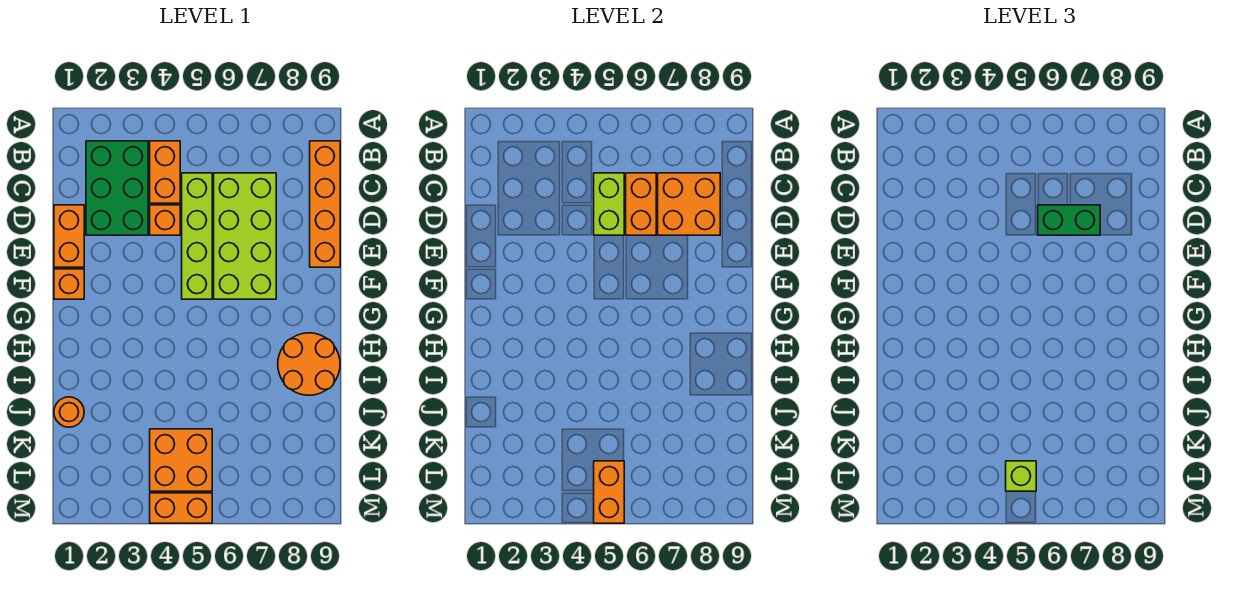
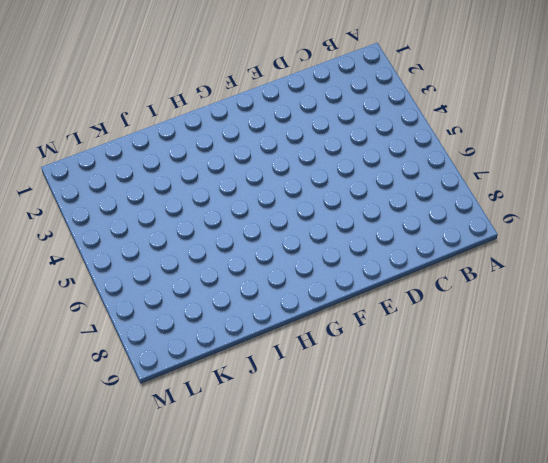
none -> green 2x3 brick [86,141,148,235]
none -> orange 1x2 brick [150,141,180,203]
none -> orange 1x4 brick [310,141,340,267]

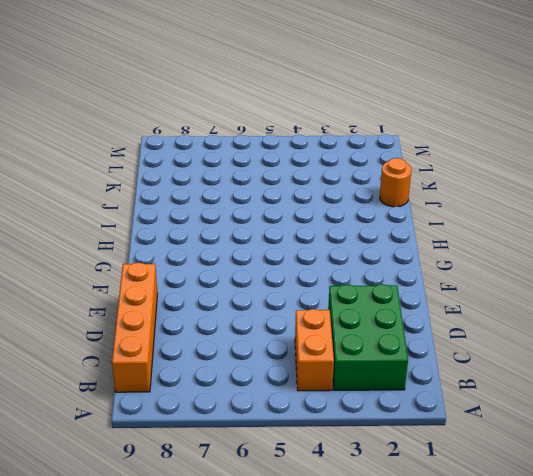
none -> lime 1x4 brick [182,173,212,299]
none -> lime 2x4 brick [214,173,276,299]
none -> orange 1x2 brick [54,205,84,267]

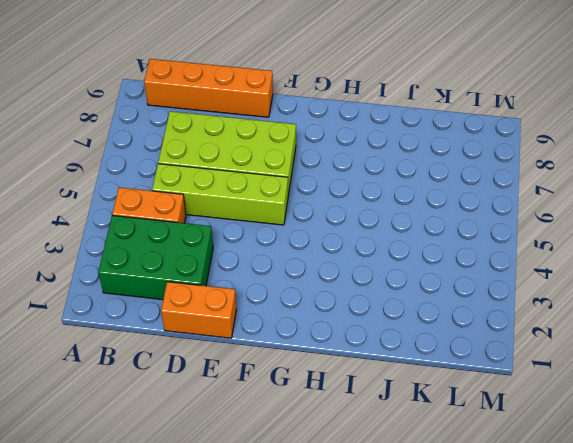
none -> orange 1x1 brick [150,205,180,235]
none -> orange 1x1 brick [54,269,84,299]
none -> orange 2x2 round brick [278,333,340,395]

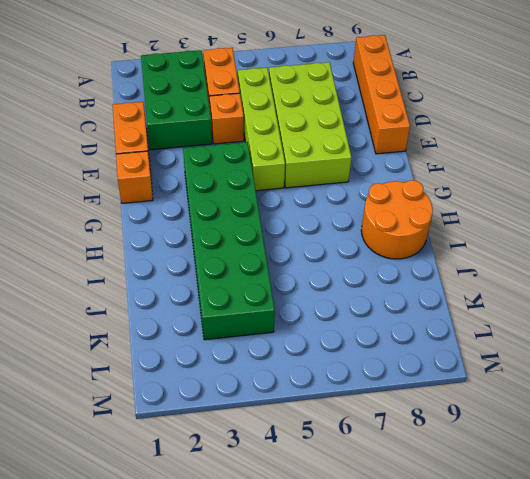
green 2x6 brick [183,142,275,340] -> orange 2x2 brick [150,429,212,491]
none -> orange 1x1 round brick [54,397,84,427]
none -> orange 1x2 brick [150,493,212,523]
none -> lime 1x2 brick [594,173,624,235]

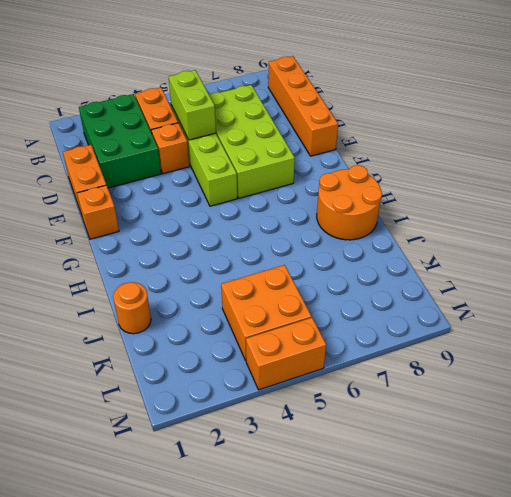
none -> orange 1x2 brick [626,173,656,235]
none -> orange 2x2 brick [658,173,720,235]
none -> orange 1x2 brick [594,461,624,523]

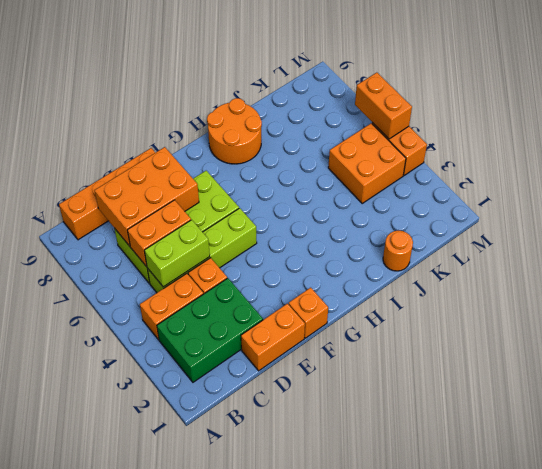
orange 2x3 brick [95,147,199,246] -> orange 2x2 brick [658,173,720,235]
orange 1x2 brick [355,73,412,139] -> orange 1x2 brick turned to [594,461,624,523]
none -> green 1x2 brick [1038,205,1100,235]
none -> lime 1x1 brick [1006,461,1036,491]

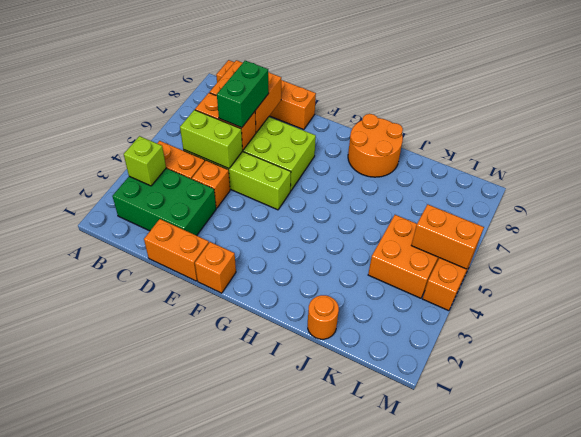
lime 1x1 brick [124,136,166,186] -> lime 1x1 brick moved to [1006,461,1036,491]

